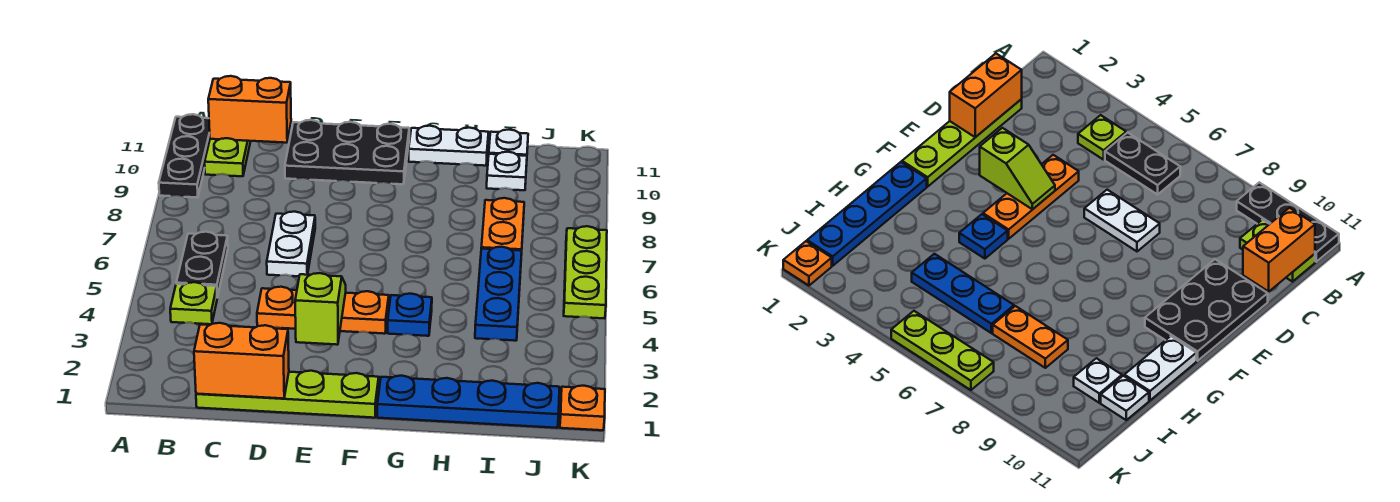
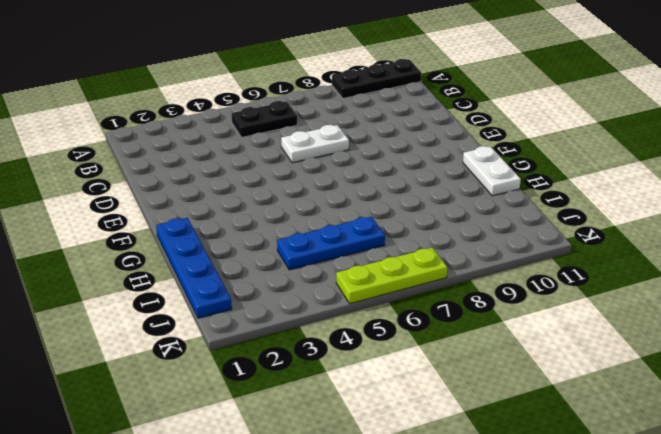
none -> lime 1x1 plate [170,282,217,324]
none -> lime 1x2 plate [205,138,251,176]
none -> lime 1x4 plate [196,371,379,418]

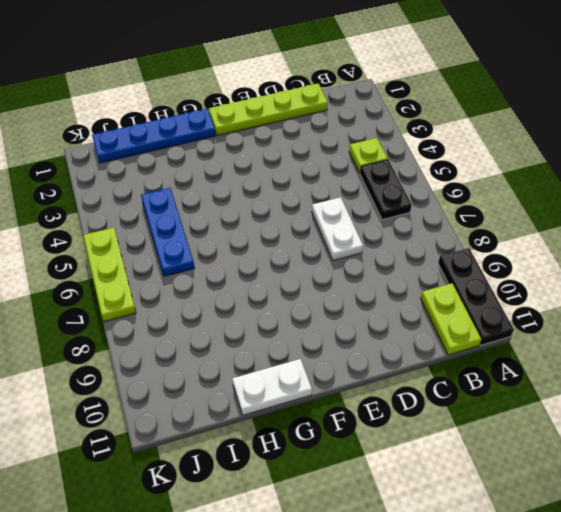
none -> orange 1x3 plate [257,287,389,334]
none -> black 2x3 plate [285,120,409,184]
none -> blue 1x1 plate [388,294,432,336]

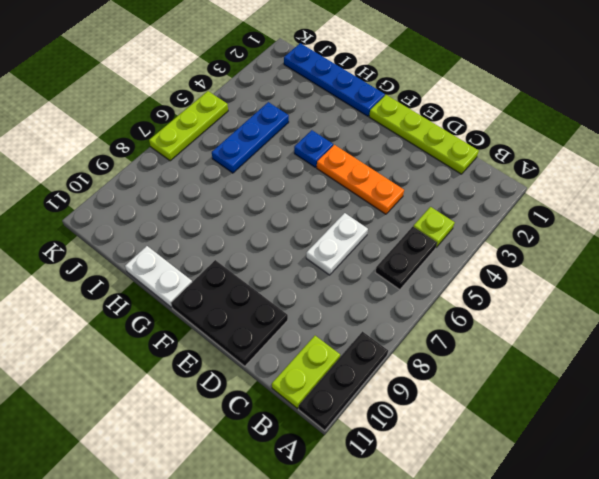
none -> orange 1x2 plate [481,198,524,255]
none -> white 1x1 plate [487,152,527,190]
none -> white 1x1 plate [489,130,528,156]

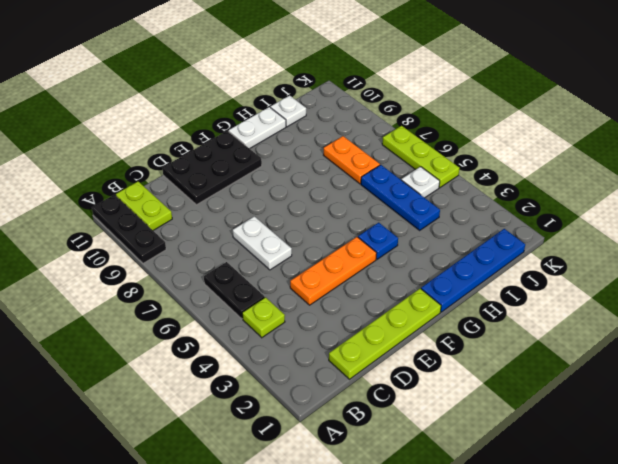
white 1x1 plate [401,167,440,198] -> white 1x1 plate moved to [487,152,527,190]
none -> orange 1x1 plate [560,386,605,430]
none -> orange 1x2 brick [208,76,291,143]
none -> orange 1x2 brick [194,323,289,399]

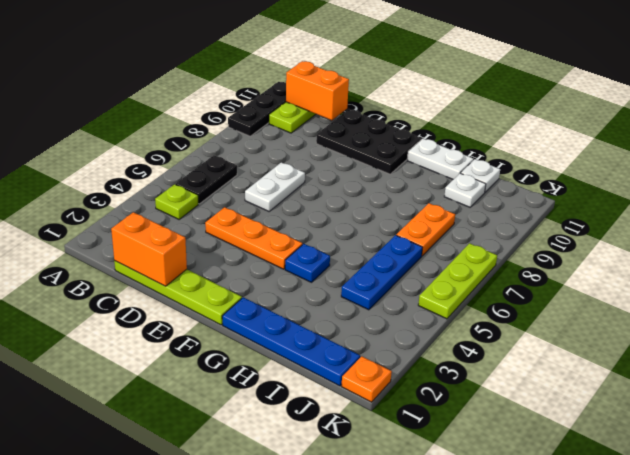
none -> lime 1x2 slope [295,273,346,345]

